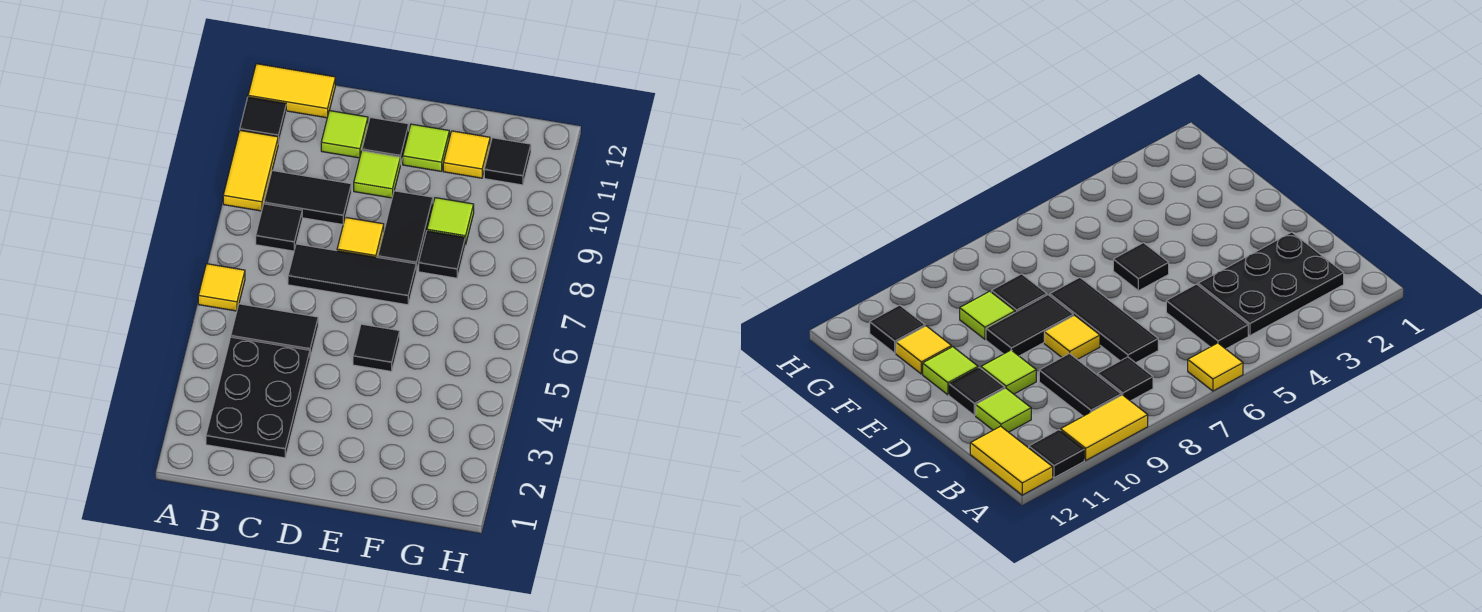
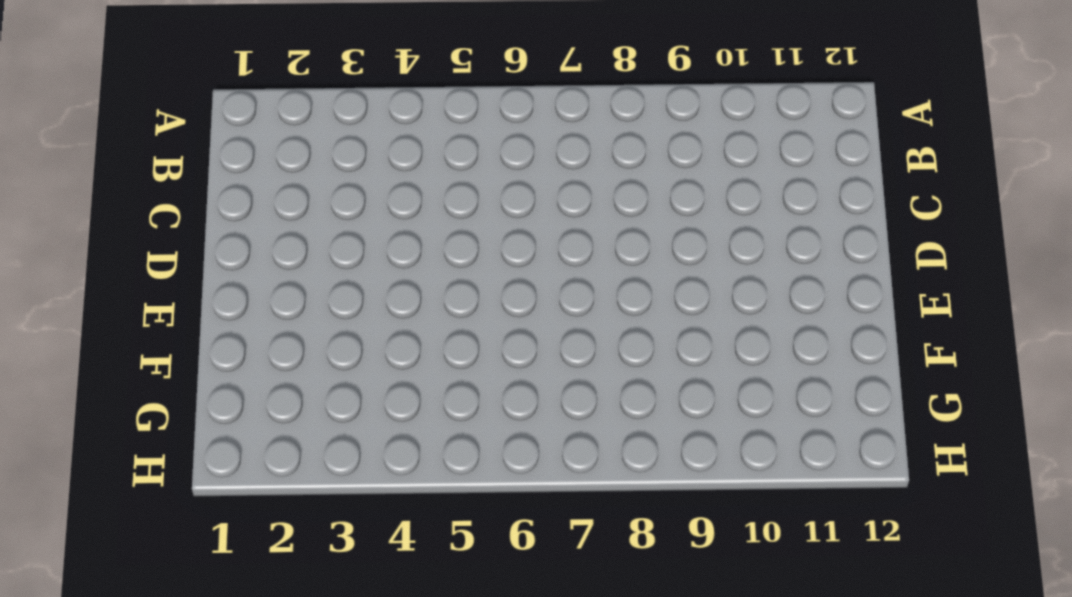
none -> yellow 1x1 tile [198,264,245,311]
none -> yellow 1x2 tile [223,130,278,211]
none -> black 1x1 tile [240,97,286,144]

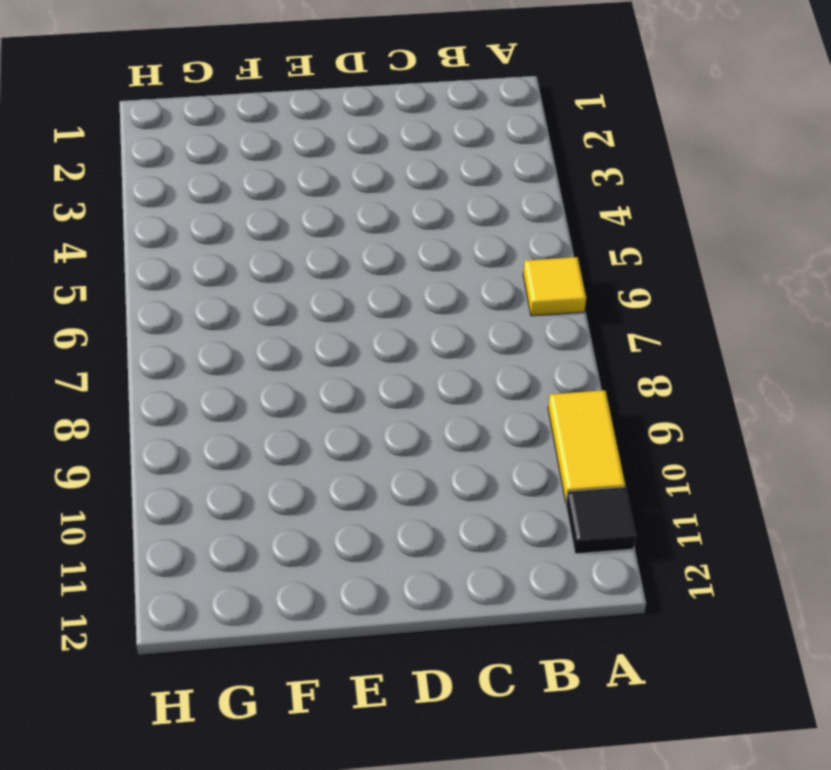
none -> yellow 1x2 tile [248,64,335,118]
none -> black 2x3 plate [206,337,310,458]
none -> black 1x2 tile [231,304,318,357]

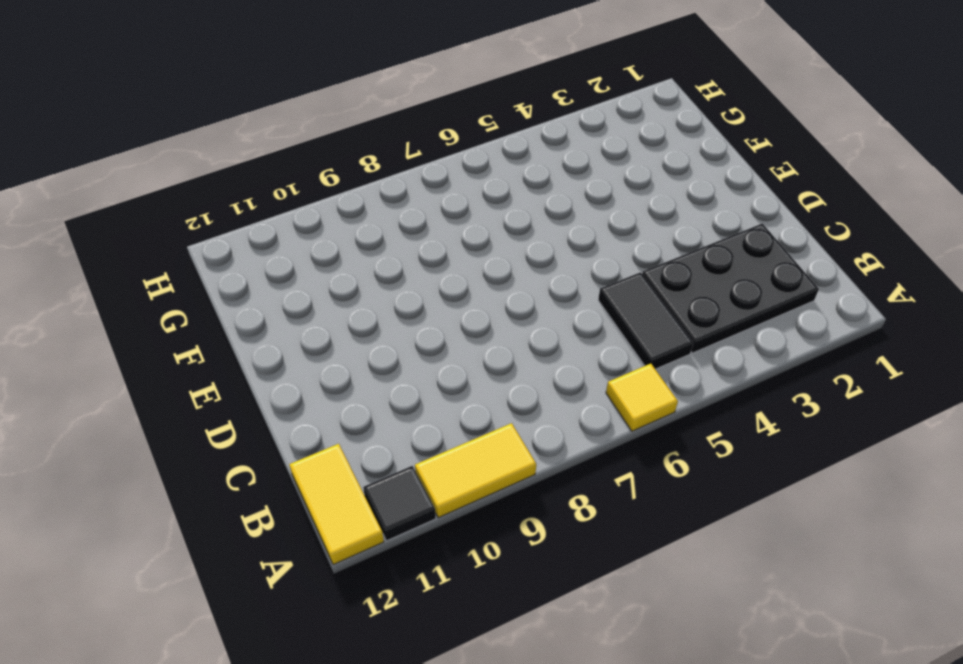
none -> black 1x1 tile [256,204,302,251]
none -> black 1x2 tile [264,171,351,224]
none -> black 1x3 tile [288,244,416,305]

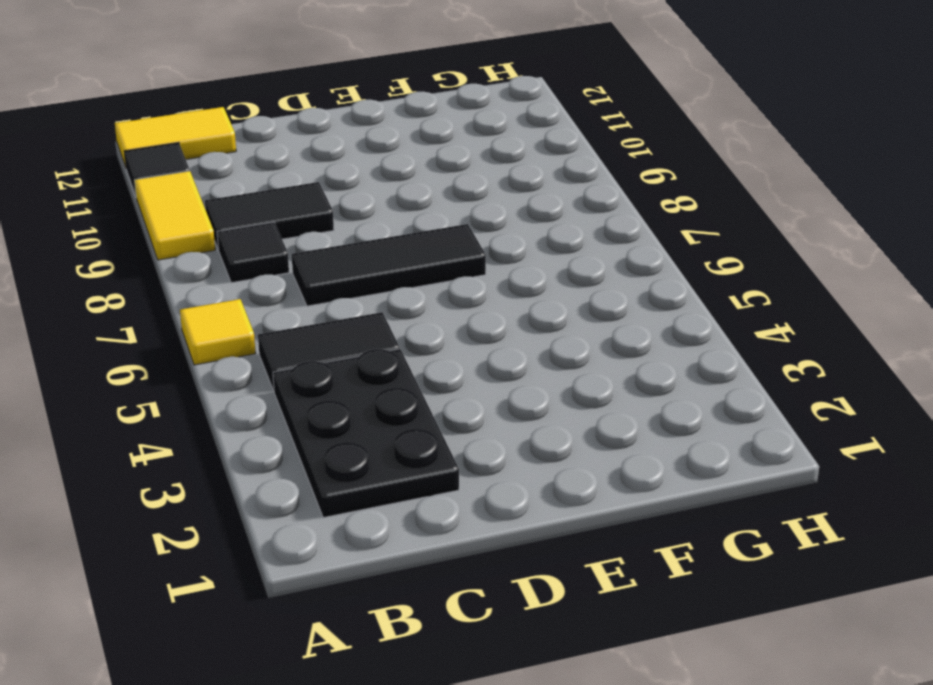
none -> lime 1x1 tile [321,111,368,158]
none -> yellow 1x1 tile [337,217,384,257]
none -> lime 1x1 tile [354,151,401,198]

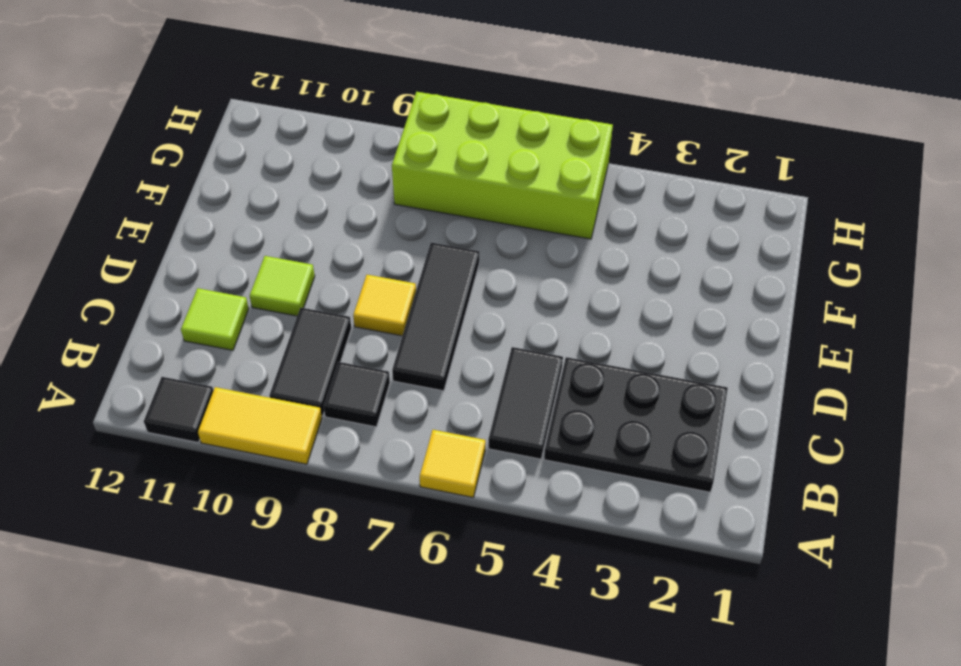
lime 2x4 brick [392,92,613,239] -> none
none -> yellow 1x2 tile [248,64,335,118]
none -> black 1x1 tile [362,117,409,164]
none -> black 1x1 tile [353,324,400,371]

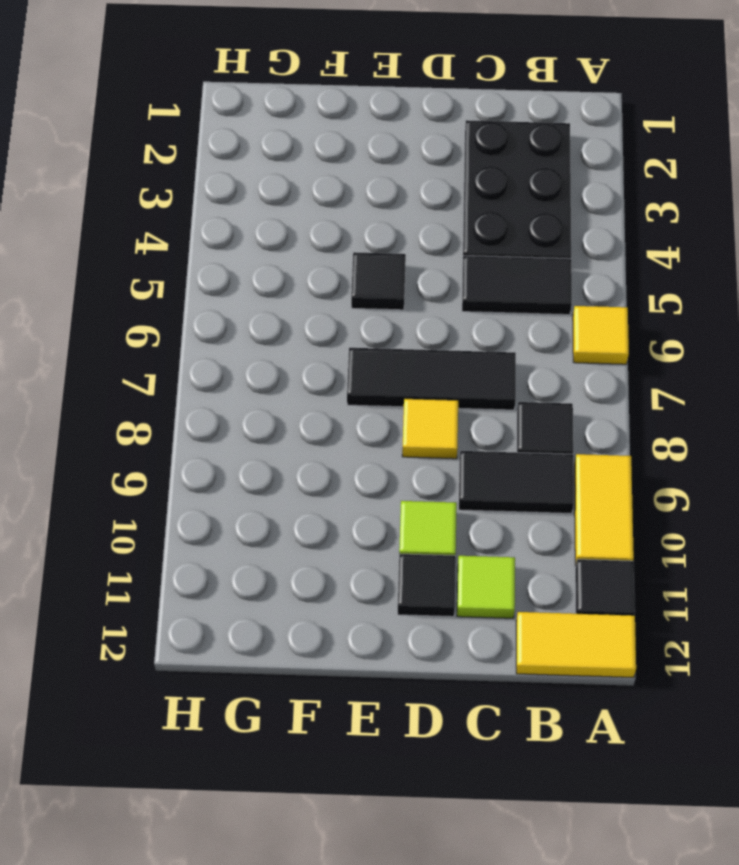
none -> black 1x2 tile [378,191,433,271]
none -> lime 1x1 tile [403,124,449,171]
none -> black 1x1 tile [419,231,465,278]

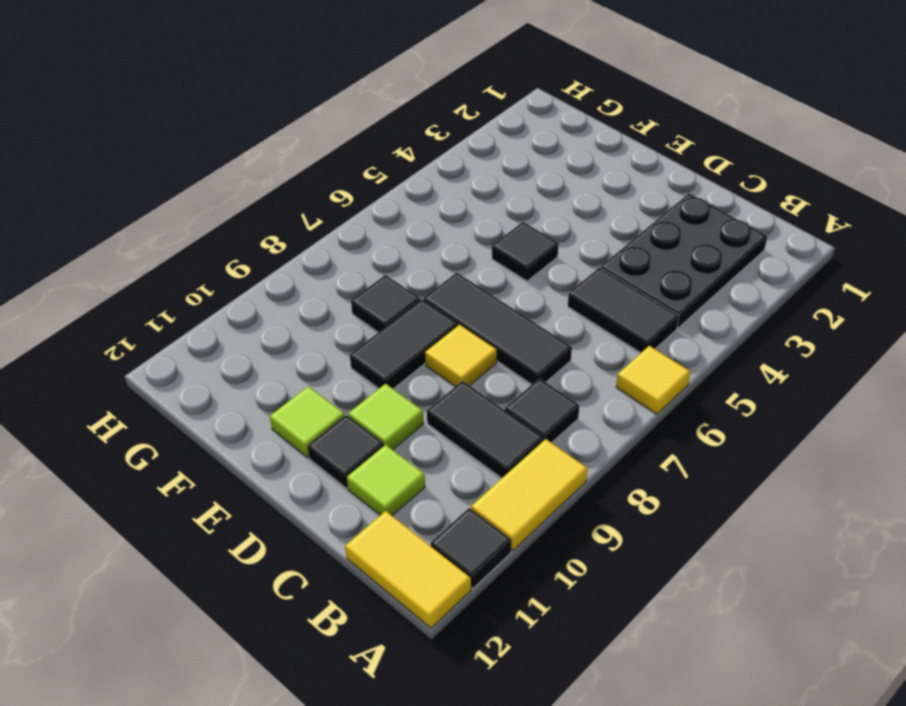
none -> lime 1x1 tile [427,198,474,245]
none -> yellow 1x1 tile [443,131,490,178]
none -> black 1x1 tile [484,138,531,185]

